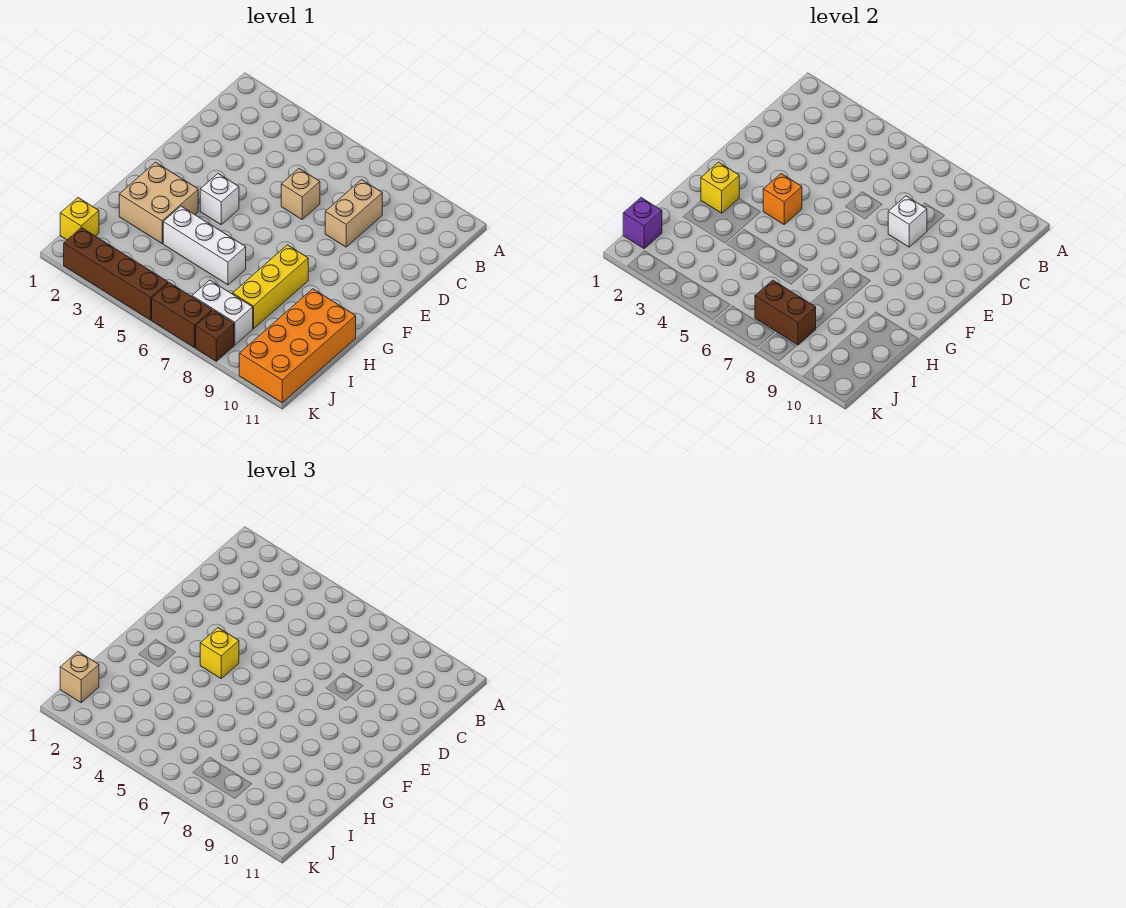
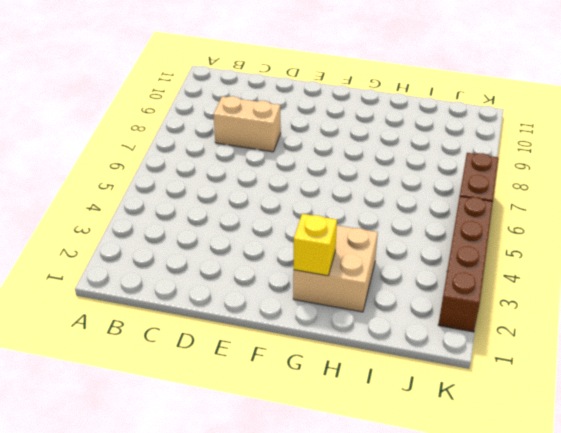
none -> tan 1x1 brick [281,169,320,219]
none -> white 1x1 brick [200,174,239,224]
none -> yellow 1x3 brick [233,245,308,329]

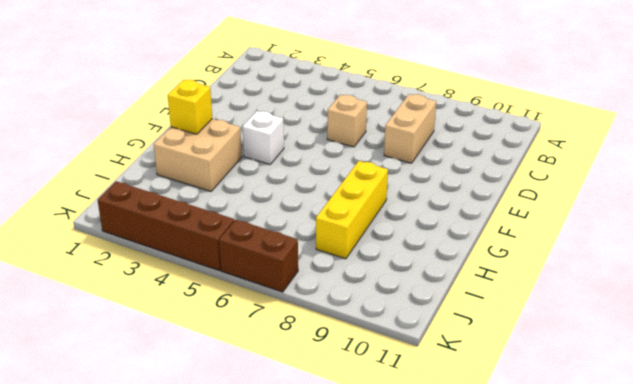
none -> white 1x3 brick [163,206,246,285]
none -> orange 2x4 brick [239,289,356,403]
none -> yellow 1x1 brick [60,198,99,240]

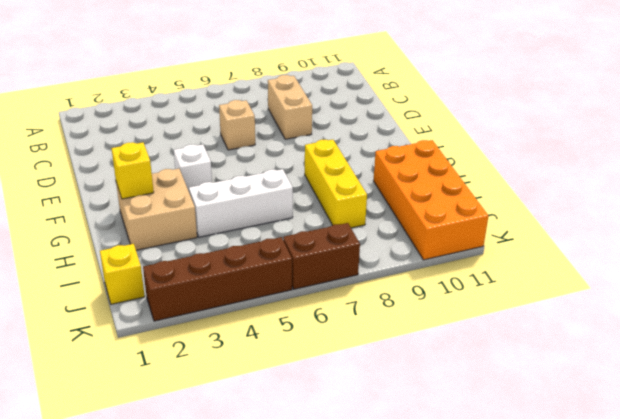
none -> white 1x2 brick [192,280,253,345]
none -> brown 1x1 brick [196,310,234,361]
none -> white 1x1 brick [888,196,927,247]

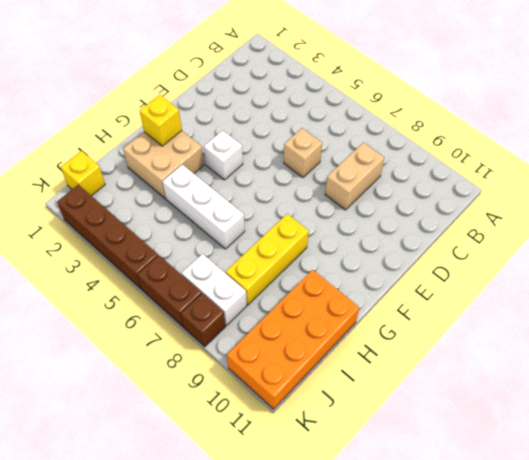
none -> white 1x1 brick [888,196,927,247]
none -> orange 1x1 brick [763,174,802,224]
none -> purple 1x1 brick [623,198,662,248]

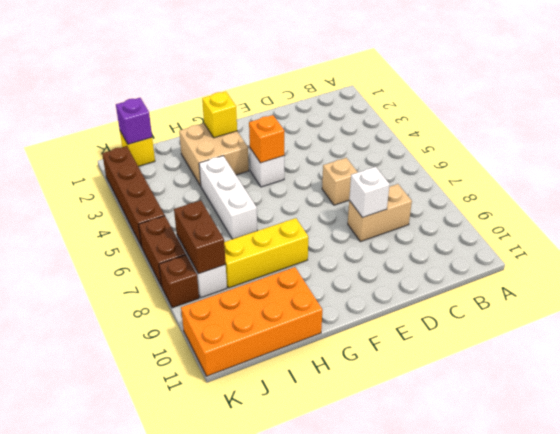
none -> yellow 1x1 brick [200,628,239,678]
none -> tan 1x1 brick [60,652,99,702]

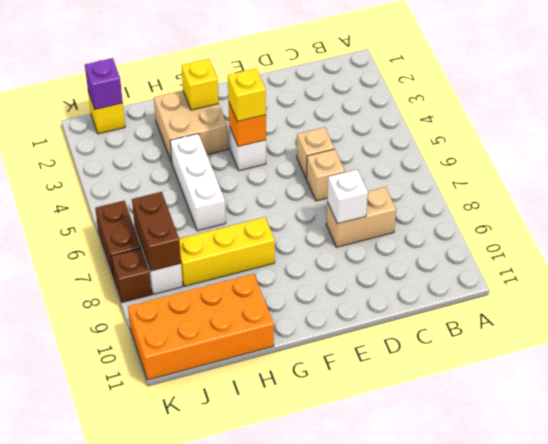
tan 1x1 brick [297,127,334,178] -> tan 1x1 brick moved to [60,652,99,702]
none -> brown 1x4 brick [64,228,168,320]

